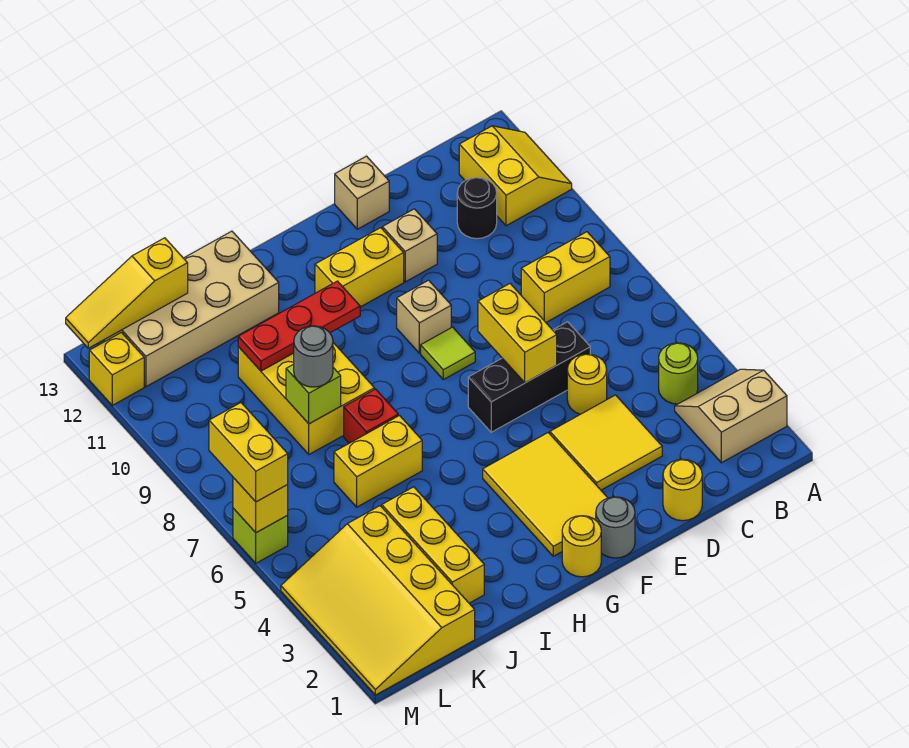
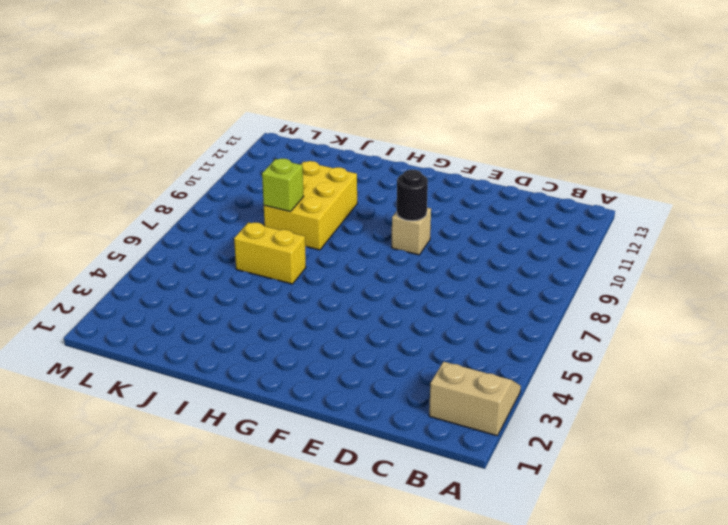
black 1x1 round brick [397,170,428,221] -> black 1x1 round brick moved to [457,177,497,239]
none -> yellow 2x2 slope [459,126,572,226]
none -> lime 1x1 round brick [659,343,698,404]
none -> yellow 1x2 brick [521,232,610,322]
none -> yellow 1x1 round brick [663,459,702,521]

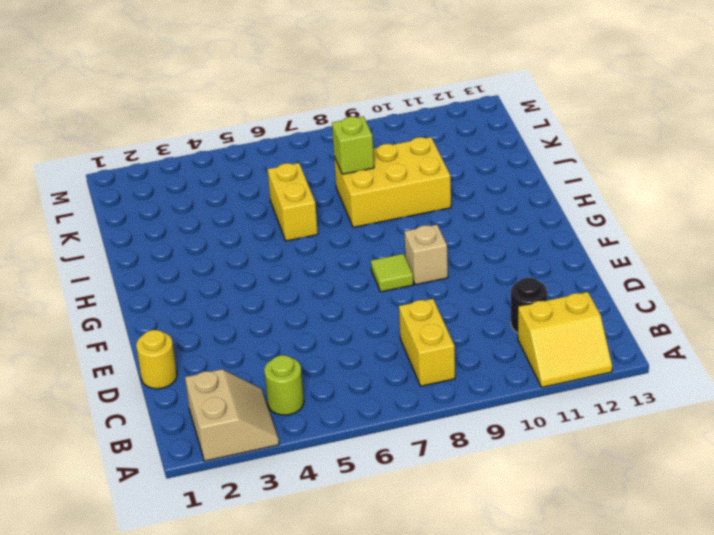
none -> yellow 2x2 tile [550,395,662,490]
none -> yellow 1x1 round brick [567,354,607,414]
none -> black 1x3 brick [468,322,590,432]
none -> tan 1x1 brick [382,209,437,282]

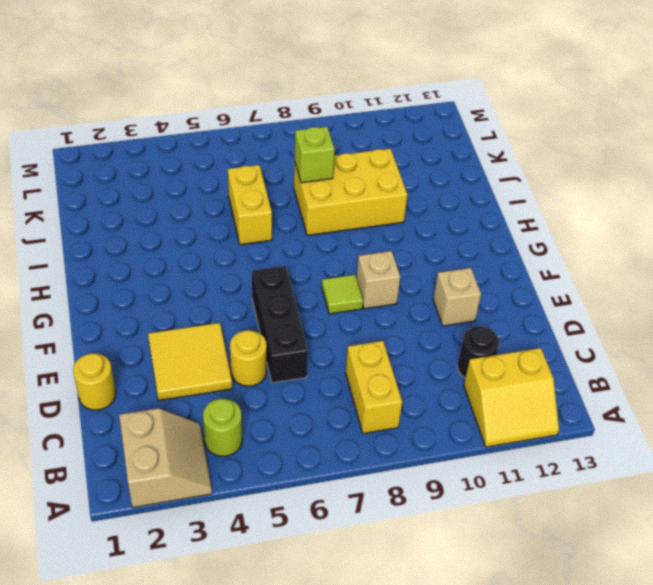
none -> tan 1x1 brick [335,156,389,229]
none -> grey 1x1 round brick [596,497,635,558]
none -> yellow 2x3 tile [483,433,607,556]
none -> yellow 1x2 brick [315,228,404,307]

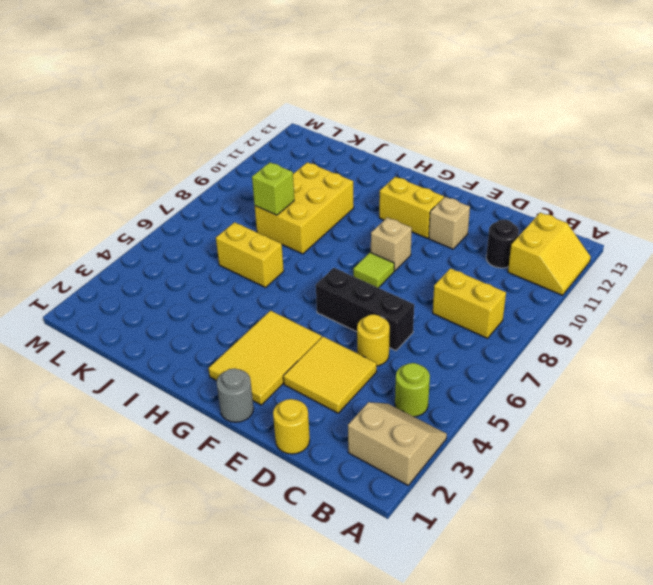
none -> tan 1x1 brick [335,156,389,229]
none -> yellow 1x1 round brick [562,516,601,577]
none -> red 1x1 brick [344,389,398,443]
none -> tan 2x4 brick [104,231,279,387]

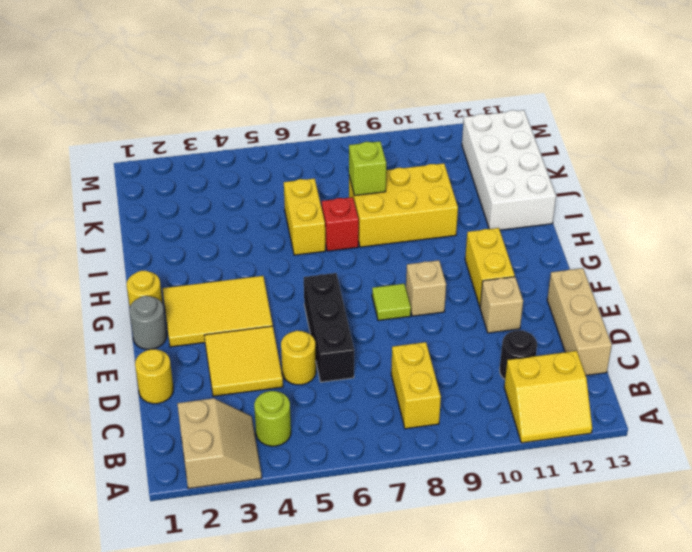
tan 1x3 brick [547,268,612,375] -> tan 1x1 brick [335,156,389,229]
white 2x4 brick [462,110,556,230] -> tan 2x4 brick [104,231,279,387]
none -> yellow 1x3 brick [382,487,484,603]
none -> yellow 3x4 slope [281,506,475,695]
none -> lime 1x1 brick [233,508,288,563]
none -> yellow 1x1 brick [89,332,144,405]

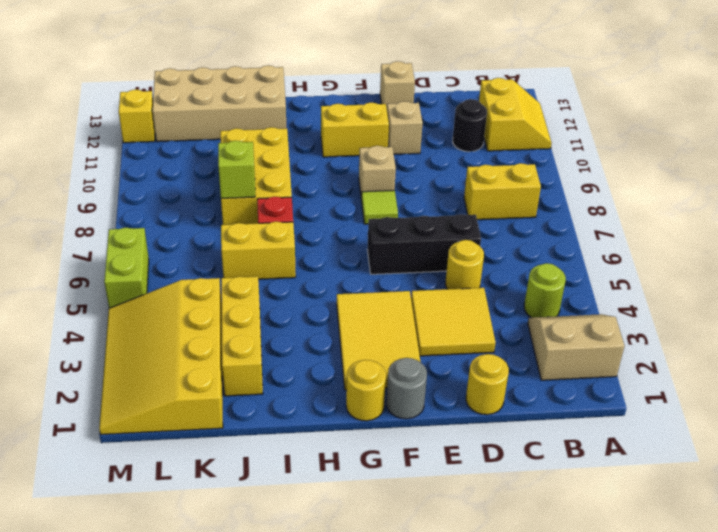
lime 1x2 brick [104,228,149,308] -> lime 1x1 brick [233,508,288,563]
none -> yellow 1x2 brick [478,284,557,383]
none -> red 1x3 plate [238,281,360,371]
none -> yellow 1x3 slope [66,238,188,348]
none -> yellow 1x1 brick [233,478,288,533]

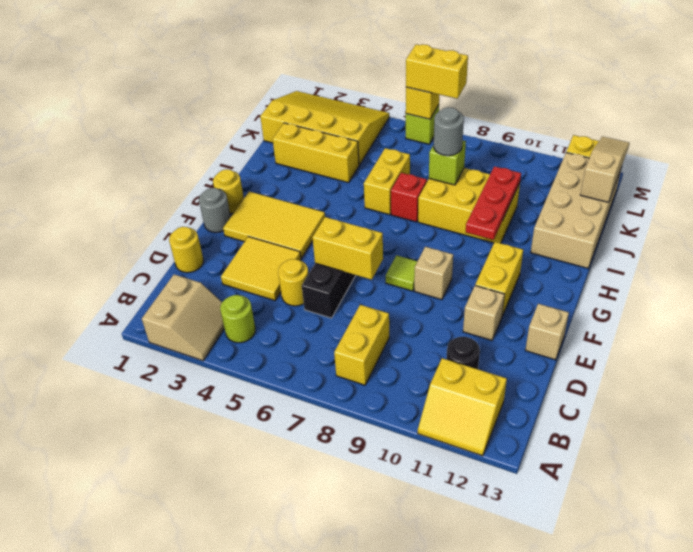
tan 1x3 slope [580,137,629,202] -> yellow 1x3 slope [66,238,188,348]

